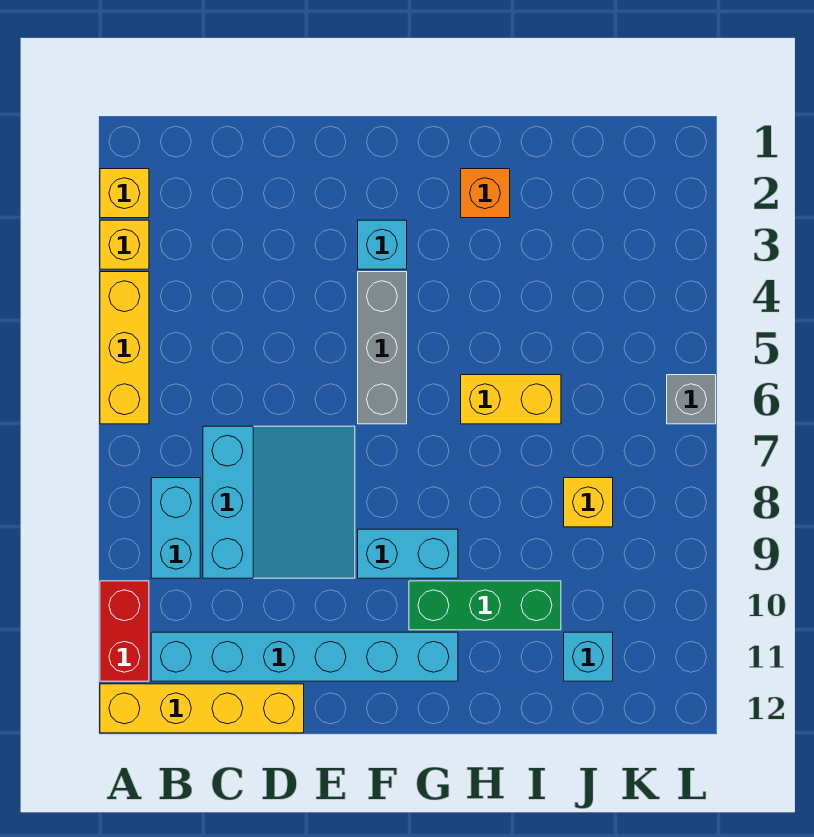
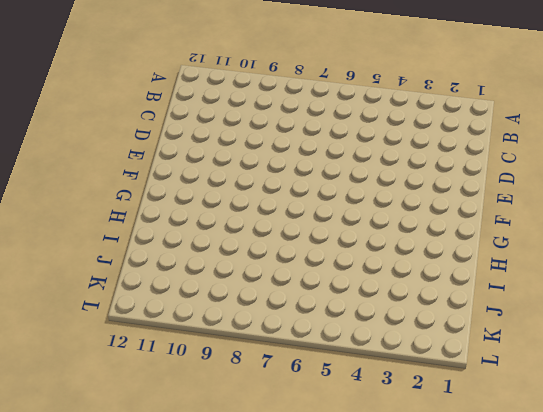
none -> yellow 1x1 brick [100,169,149,218]
none -> yellow 1x1 brick [100,220,149,269]
none -> yellow 1x3 brick [100,272,149,424]

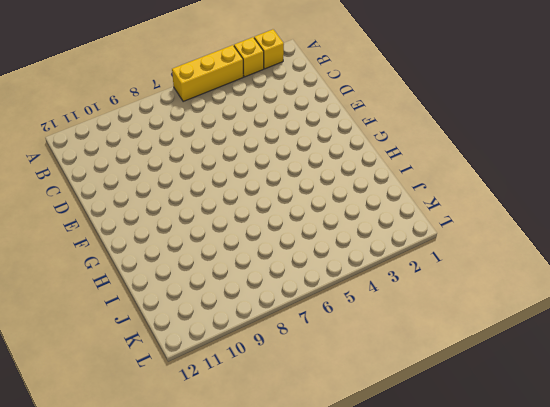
none -> red 1x2 brick [100,581,149,681]
none -> yellow 1x4 brick [100,684,304,733]
none -> cyan 1x2 brick [151,478,200,578]

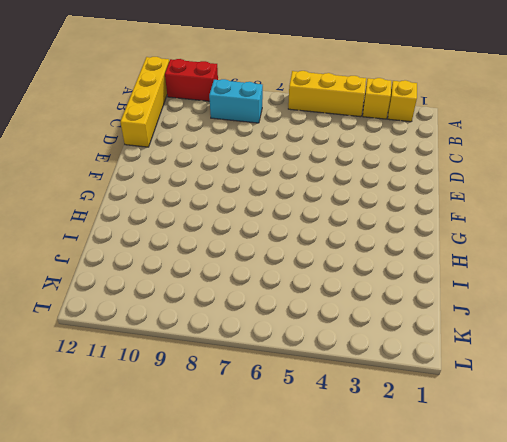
none -> cyan 1x6 brick [151,632,458,681]
none -> cyan 3x3 slope [203,426,355,578]
none -> cyan 1x1 brick [358,220,407,269]

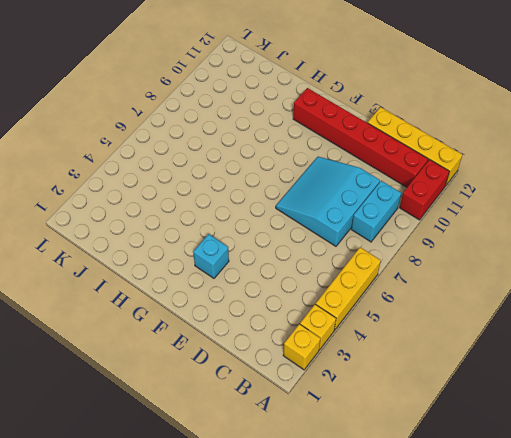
red 1x6 brick [293,88,428,187] -> cyan 1x6 brick [151,632,458,681]
none -> grey 1x3 brick [358,272,407,424]
none -> cyan 1x2 brick [358,529,458,578]
none -> green 1x3 brick [409,581,561,630]

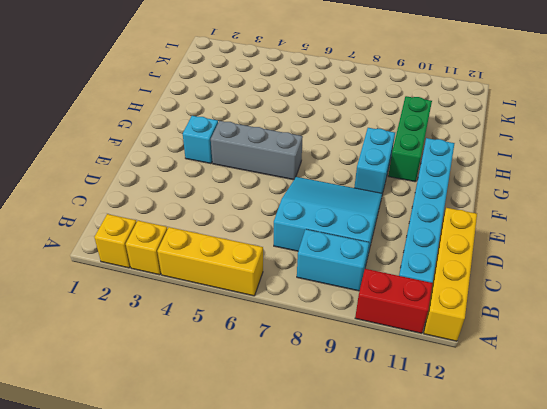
none -> orange 1x1 brick [461,169,510,218]
none -> yellow 1x2 brick [461,375,561,424]
none -> yellow 1x1 brick [564,478,613,527]

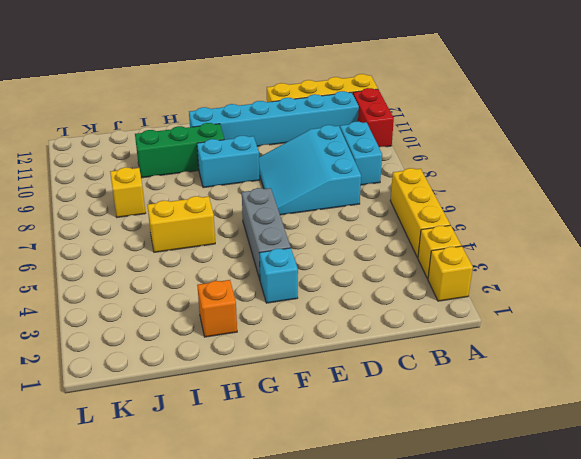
none -> cyan 1x1 brick [564,632,613,681]
none -> grey 1x1 brick [667,375,716,424]

